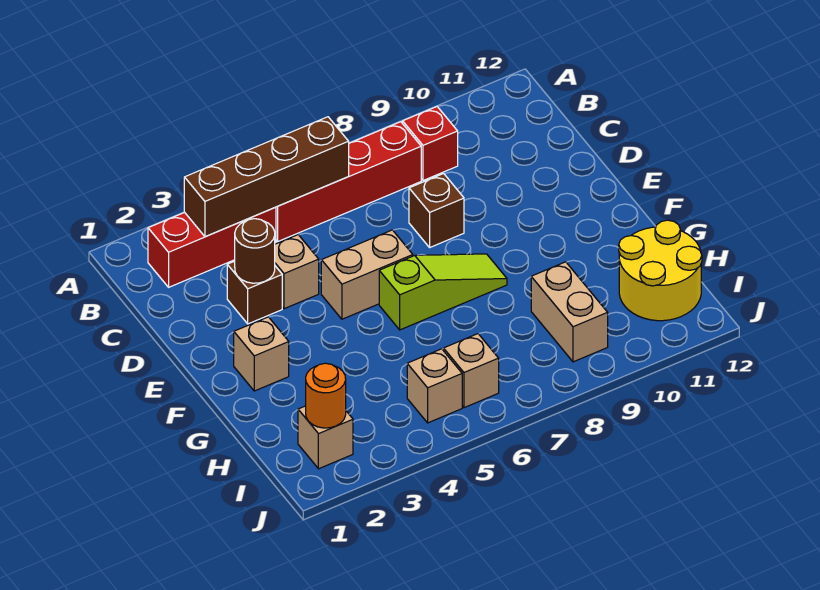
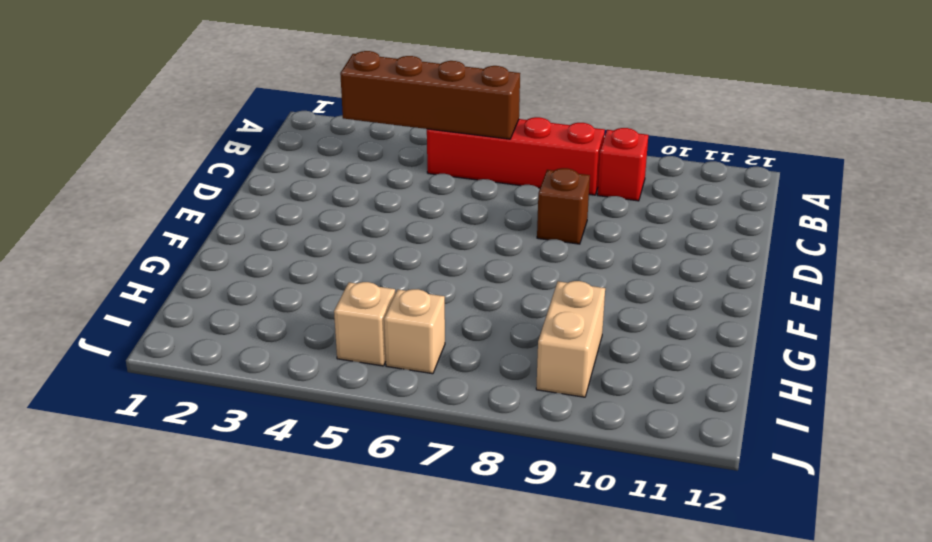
none -> red 1x3 brick [148,207,276,287]
none -> brown 1x1 brick [227,261,282,324]
none -> tan 1x1 brick [275,235,319,309]

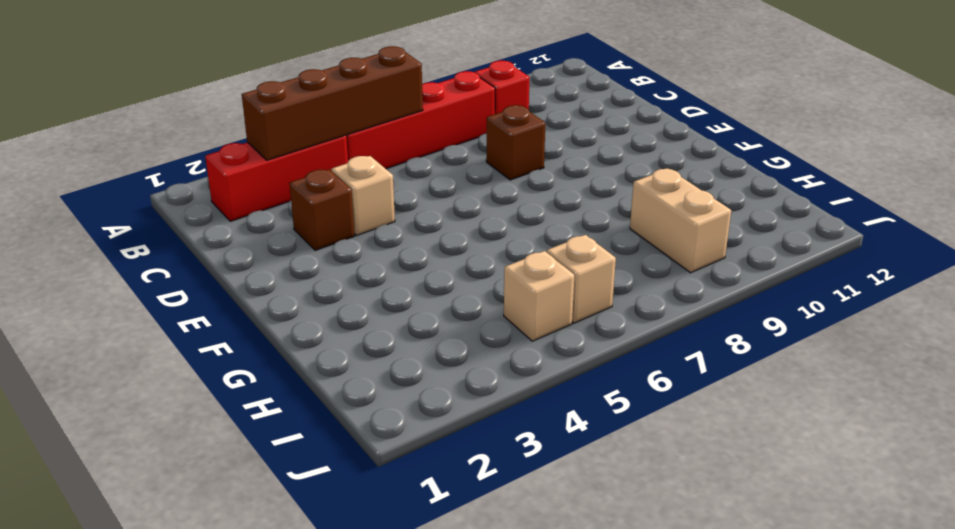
none -> tan 1x2 brick [321,230,413,319]
none -> tan 1x1 brick [234,317,289,391]
none -> lime 1x3 slope [379,254,507,330]

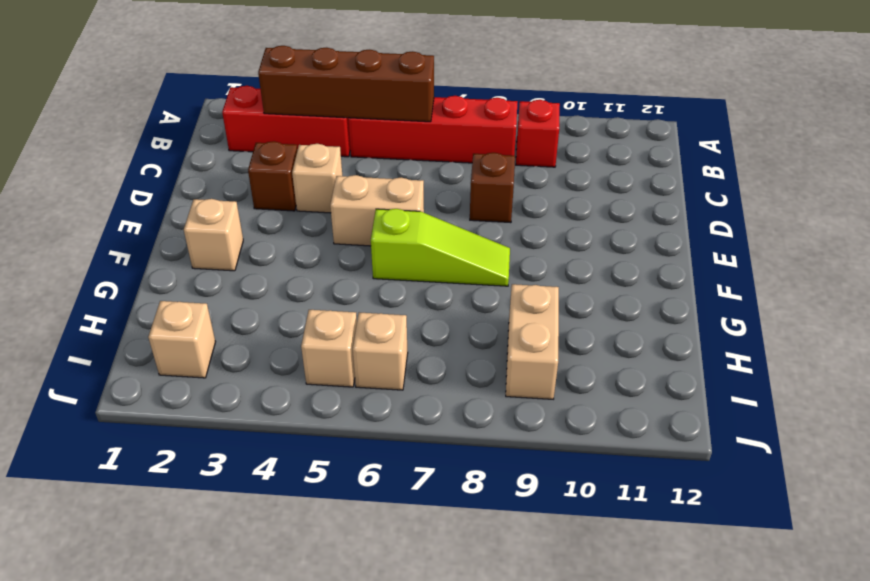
none -> yellow 2x2 round brick [619,220,702,321]
none -> brown 1x1 round brick [235,219,275,283]
none -> orange 1x1 round brick [306,363,346,428]

